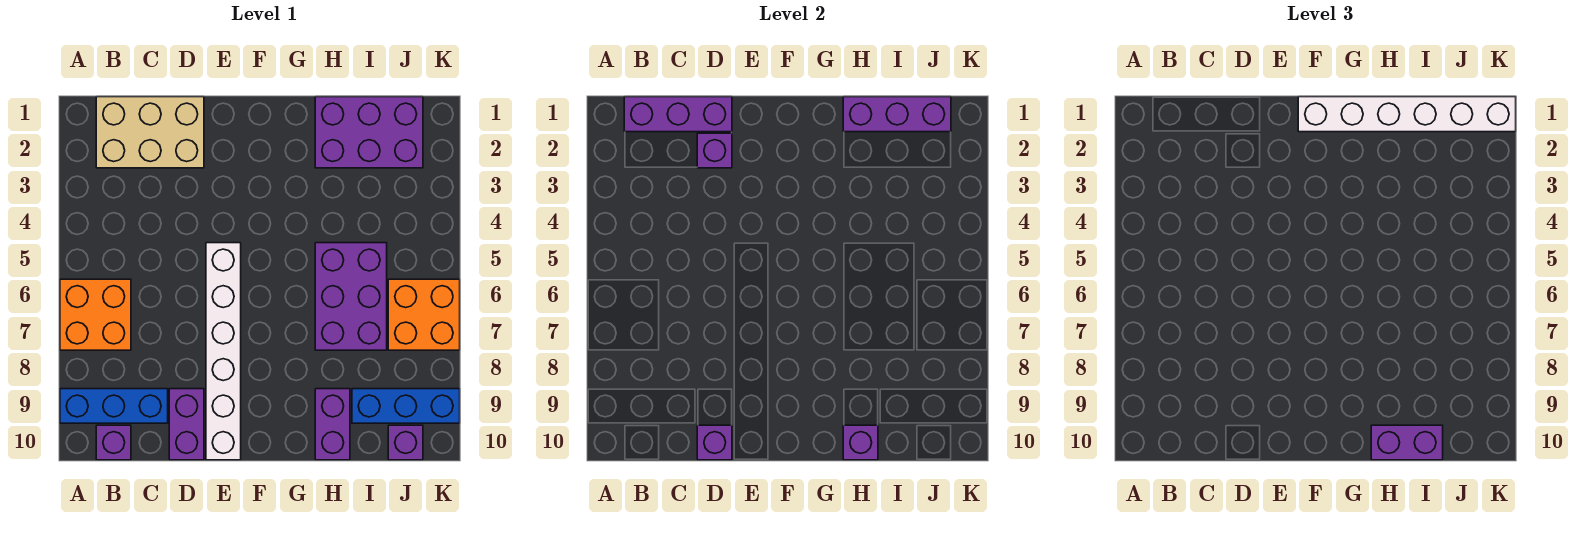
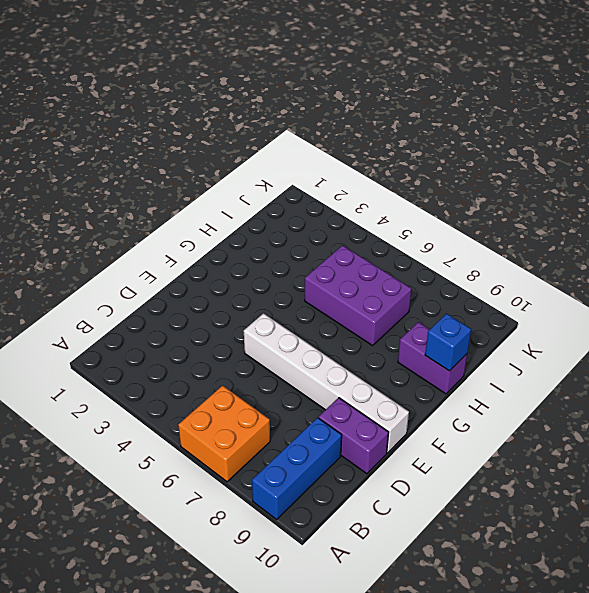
blue 1x1 brick [425,314,471,371] -> purple 1x1 brick [843,425,878,460]
none -> tan 2x3 brick [96,97,204,168]
none -> purple 1x1 brick [96,425,131,460]
none -> purple 2x3 brick [315,97,423,168]

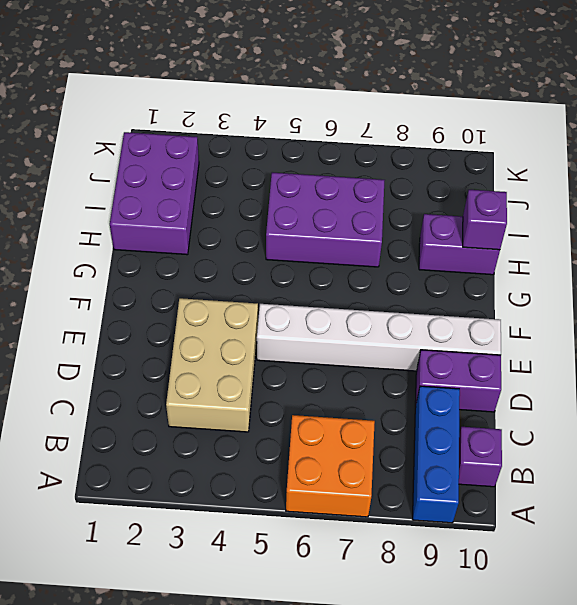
tan 2x3 brick [166,298,258,432] -> tan 2x3 brick moved to [96,97,204,168]
none -> blue 1x3 brick [352,389,460,423]
none -> orange 2x2 brick [388,279,460,350]
none -> purple 1x1 brick [388,425,423,460]

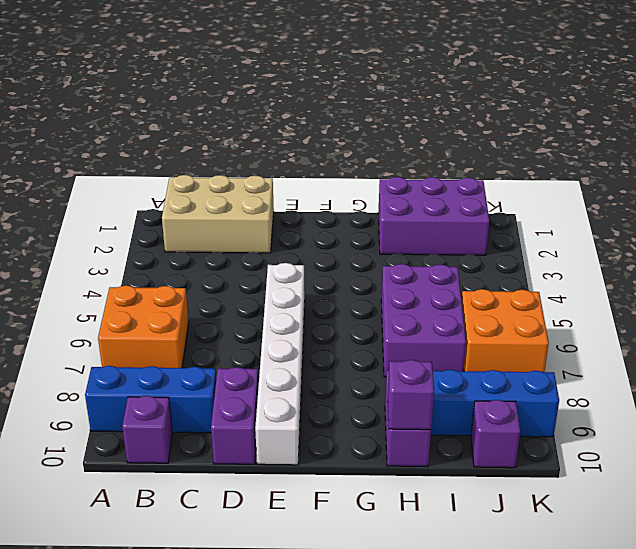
none -> purple 1x3 brick [624,97,732,132]
none -> purple 1x1 brick [697,133,732,168]
none -> purple 1x1 brick [697,425,732,460]

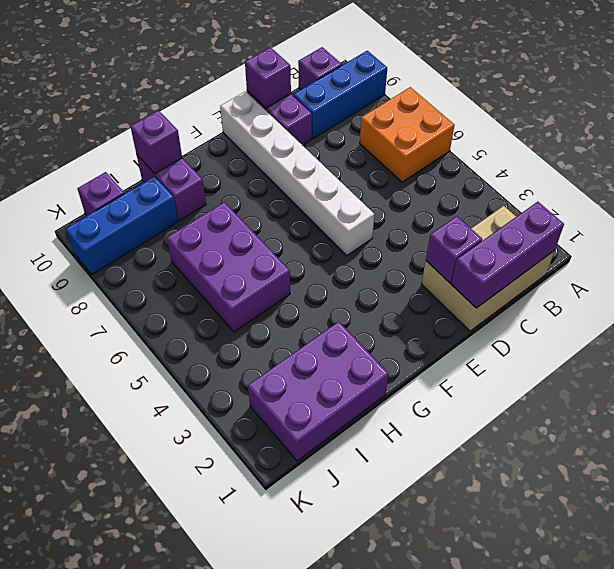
none -> orange 2x2 brick [388,279,460,350]
none -> purple 1x3 brick [843,97,951,132]
none -> white 1x6 brick [1298,97,1516,132]

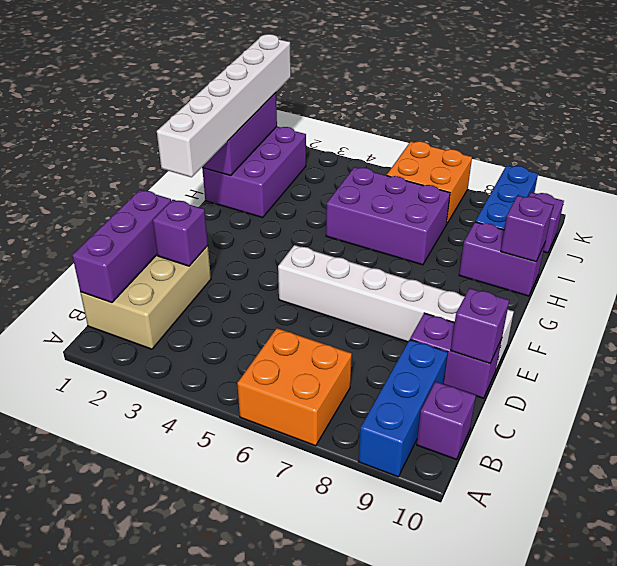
none -> purple 1x2 brick [1371,425,1443,460]

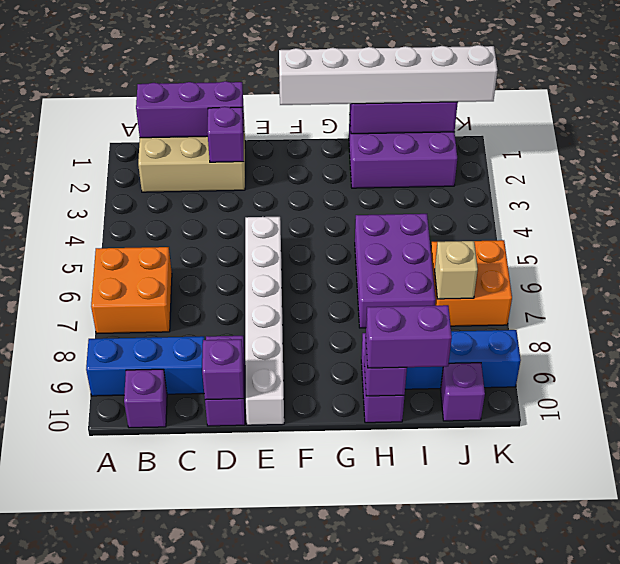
tan 1x1 brick [435,241,478,299] -> none

